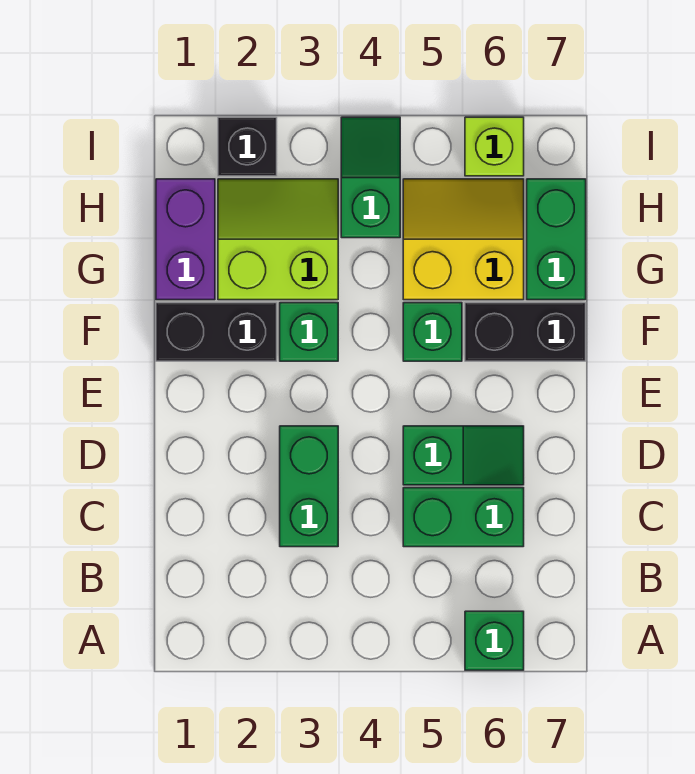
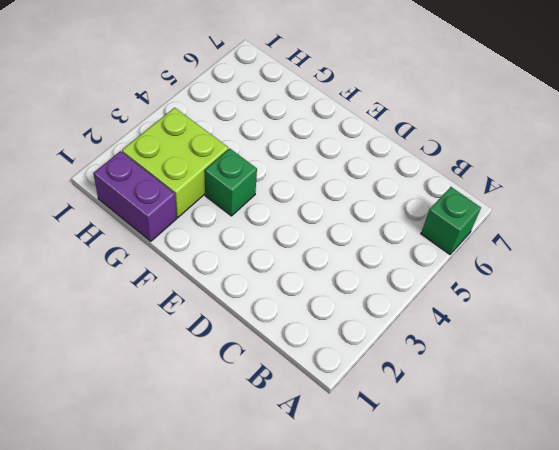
lime 2x2 brick [122,108,228,218] -> lime 2x2 slope [218,179,338,300]
none -> green 1x2 brick [280,426,338,547]
none -> green 1x2 brick [403,488,524,547]
none -> green 1x2 slope [403,426,524,485]

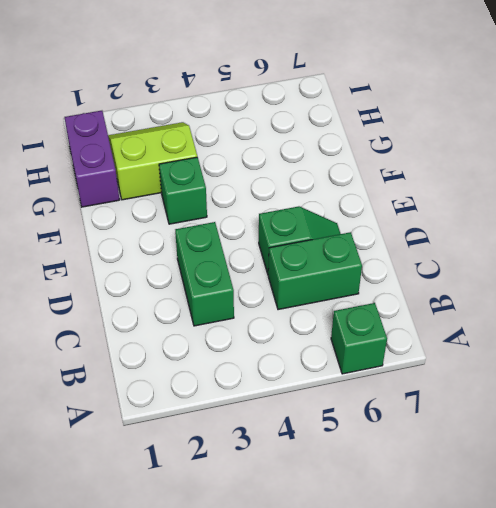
none -> black 1x2 brick [156,303,277,361]
none -> green 1x1 brick [403,303,462,361]
none -> black 1x2 brick [465,303,586,361]

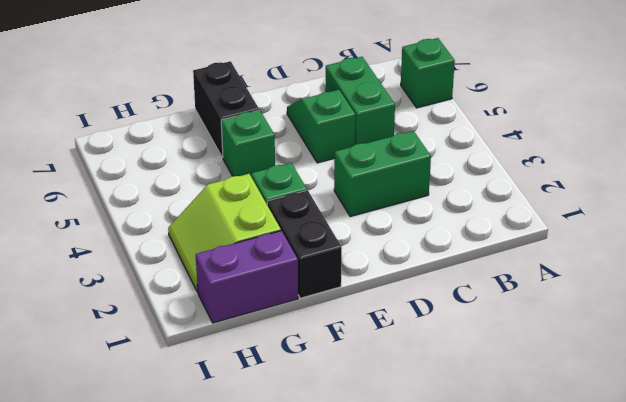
none -> yellow 2x2 slope [403,179,524,300]
none -> green 1x2 brick [527,179,586,300]
none -> green 1x2 slope [341,117,400,238]

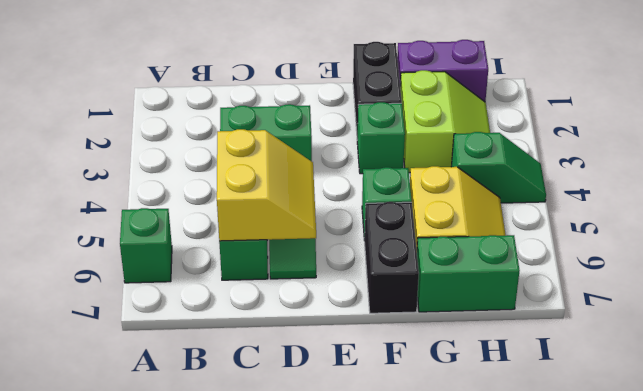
yellow 2x2 slope [217,129,316,241] -> none
none -> black 1x1 brick [218,117,277,176]
none -> lime 1x1 brick [465,117,524,176]

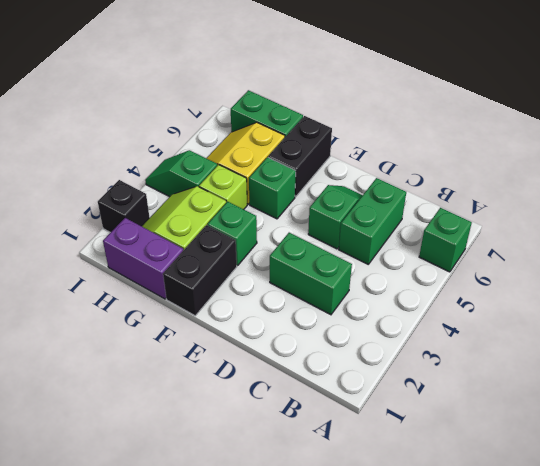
lime 1x1 brick [199,165,247,209] -> lime 1x1 brick moved to [465,117,524,176]

